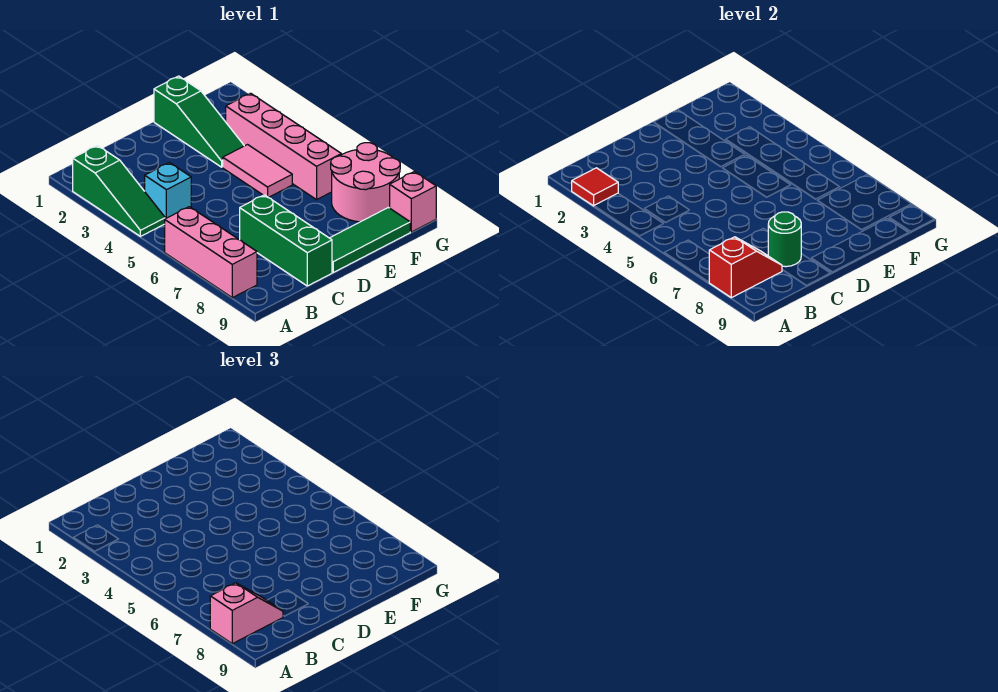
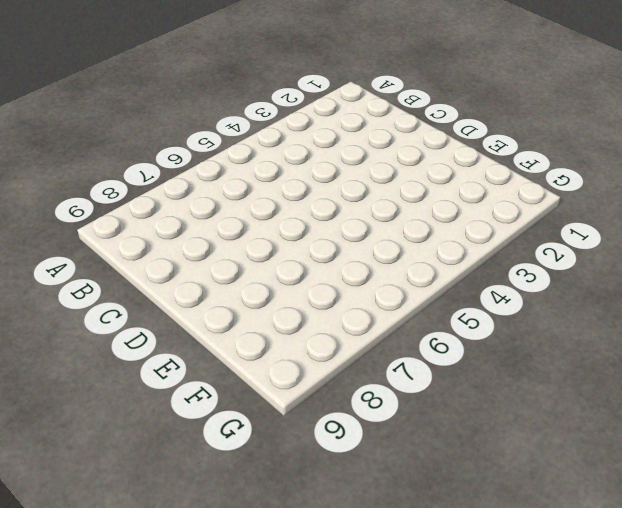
none -> green 1x3 slope [73,145,165,236]
none -> pink 1x3 brick [165,207,257,298]
none -> cyan 1x1 brick [145,163,191,219]

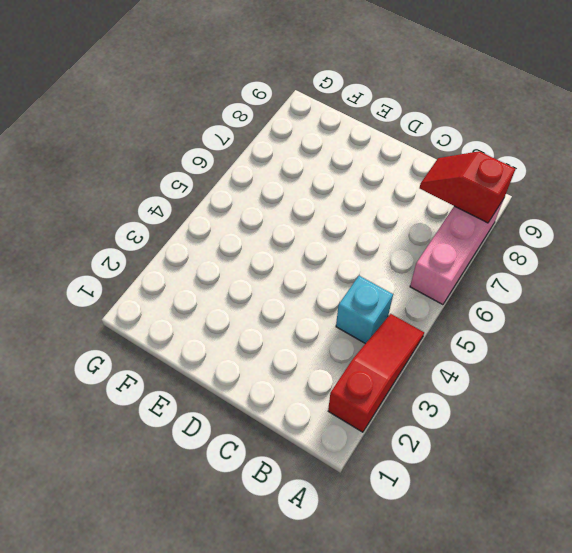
red 1x3 slope [328,314,424,432] -> green 1x3 slope [73,145,165,236]
none -> green 1x3 brick [240,195,332,286]
none -> green 1x3 tile [330,207,410,272]
none -> green 1x3 slope [154,76,244,167]

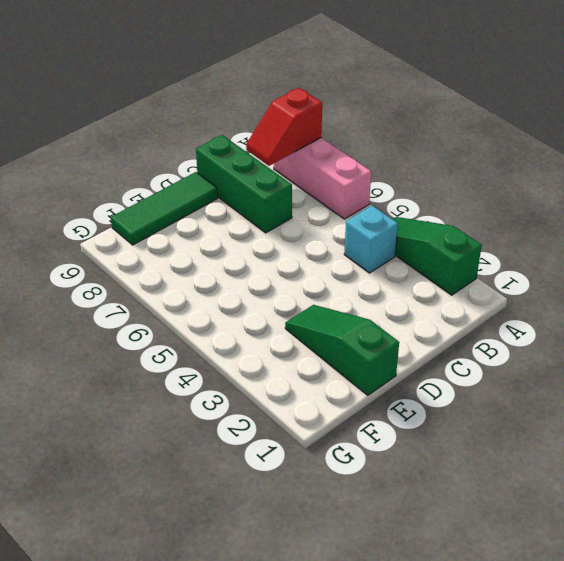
none -> pink 1x2 tile [223,145,292,198]
none -> pink 1x4 brick [226,93,341,200]
none -> pink 2x2 round brick [331,143,400,222]

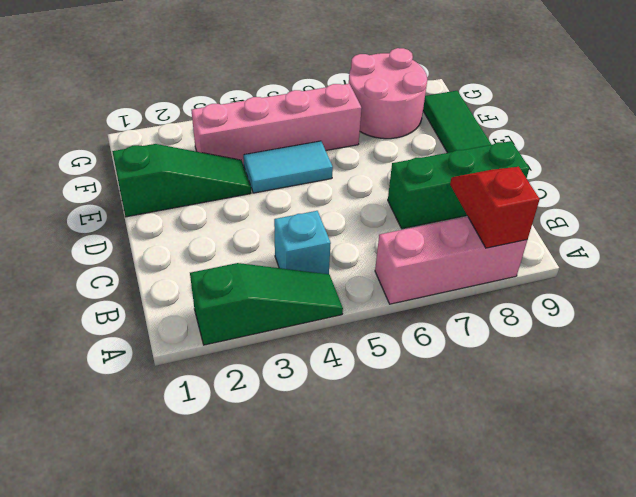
cyan 1x2 tile [243,141,333,193] -> pink 1x2 tile [223,145,292,198]
none -> pink 1x1 brick [390,172,436,232]
none -> red 1x1 tile [572,168,618,206]
none -> green 1x1 round brick [768,212,801,267]

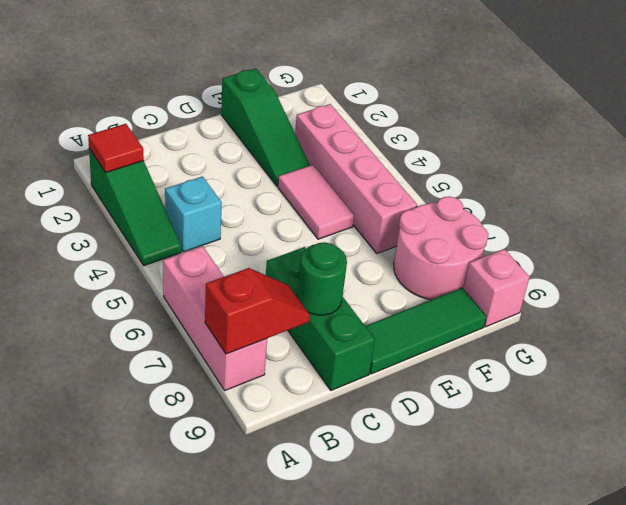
none -> pink 1x2 slope [210,583,283,644]

